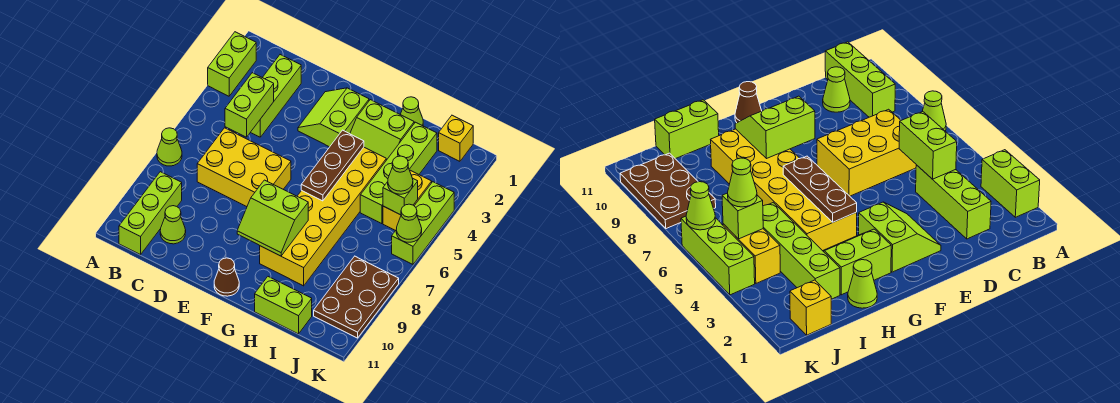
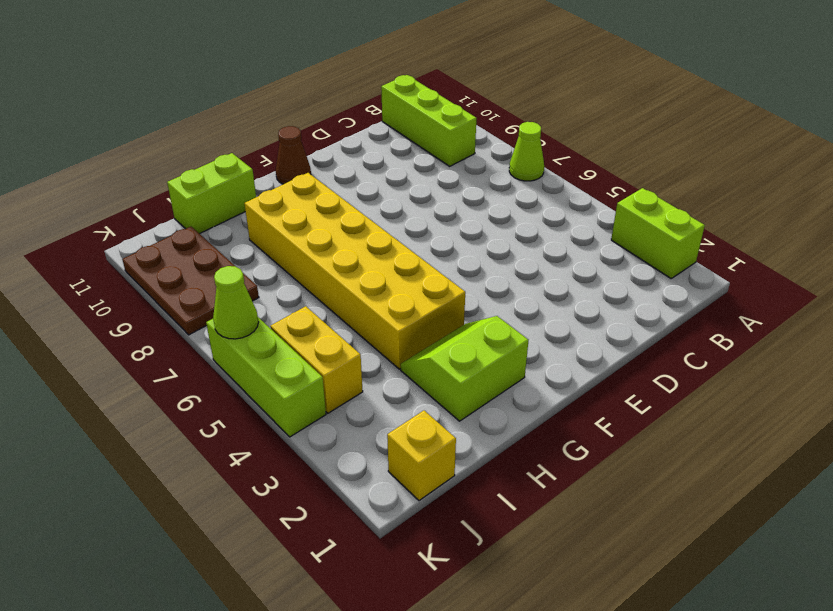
none -> lime 1x3 brick [250,55,301,137]
none -> yellow 2x3 brick [197,128,291,207]
none -> lime 1x1 cone [160,206,186,244]

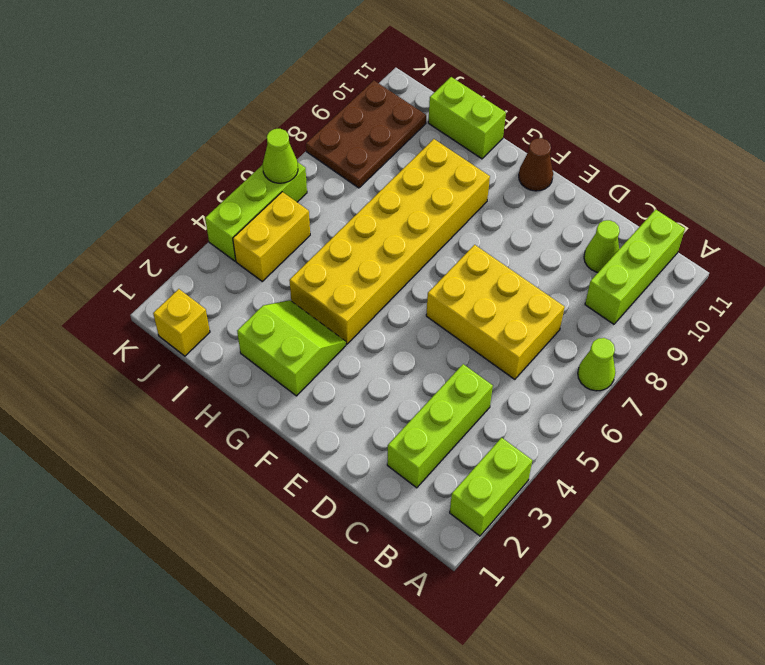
none -> lime 2x2 slope [298,88,369,147]
none -> lime 1x1 cone [400,97,423,126]
none -> lime 1x4 brick [360,122,437,224]

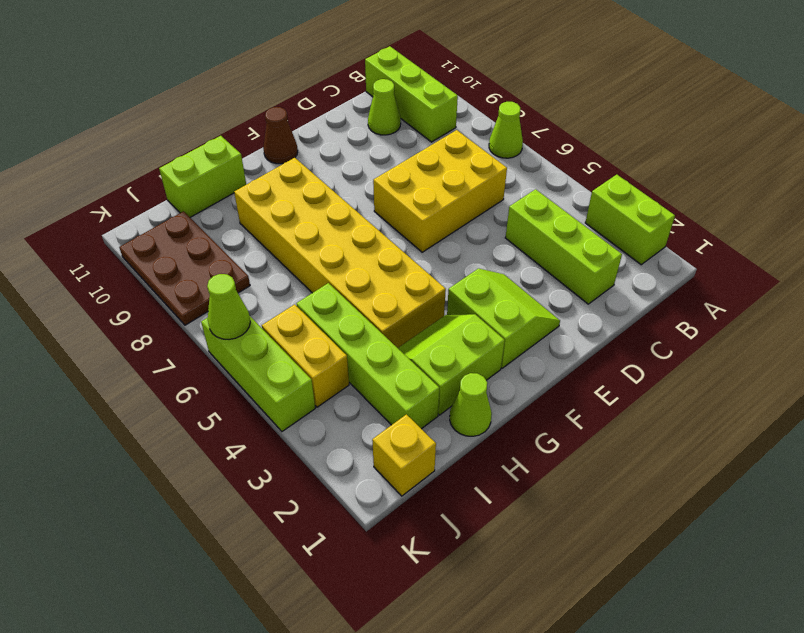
none -> lime 1x2 brick [225,73,274,137]
none -> lime 2x2 slope [237,180,308,256]
none -> brown 1x3 plate [301,130,364,201]

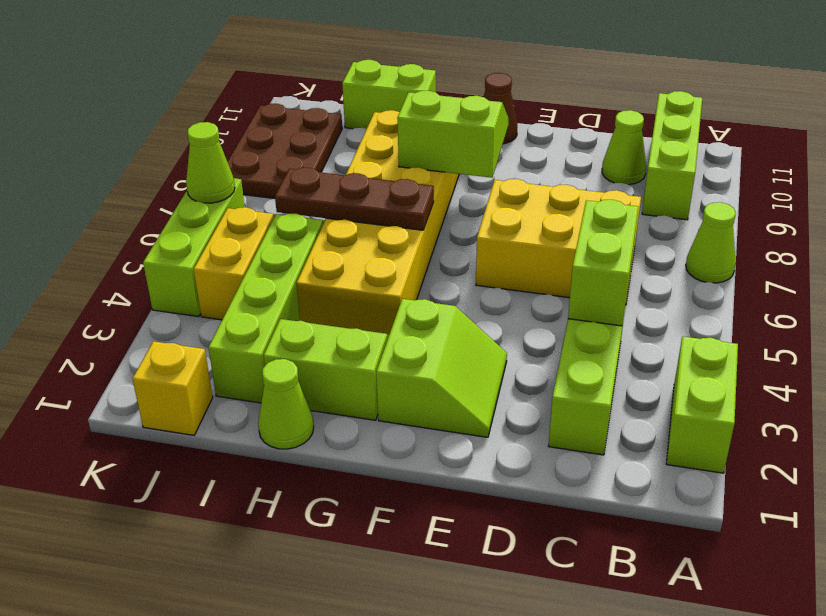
brown 1x3 plate [275,168,434,230] -> brown 1x3 plate turned to [301,130,364,201]
none -> lime 1x1 brick [383,179,418,215]
none -> lime 1x1 cone [388,156,413,194]

